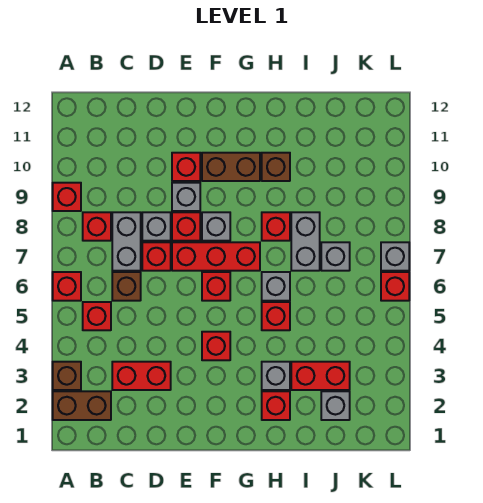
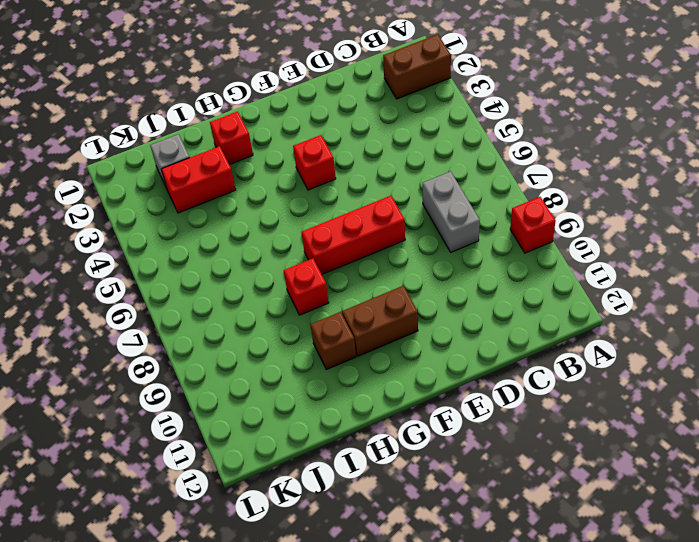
none -> brown 1x1 brick [53,362,81,390]
none -> red 1x1 brick [53,272,81,301]
none -> red 1x1 brick [83,302,111,330]
none -> red 1x1 brick [83,212,111,241]

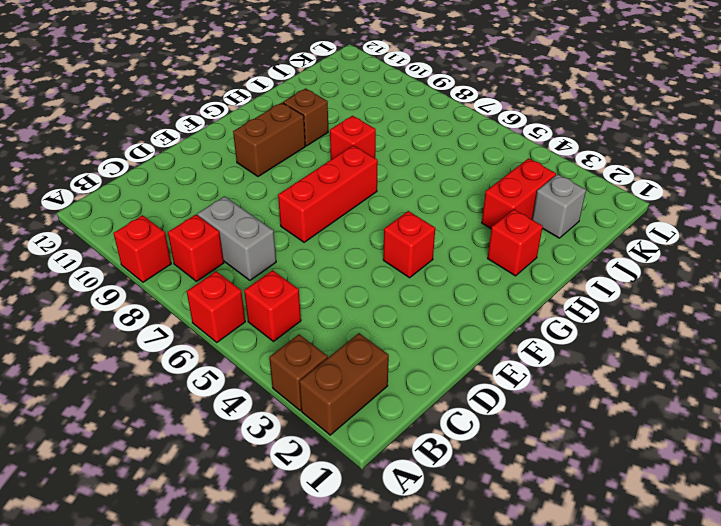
none -> red 1x2 brick [112,362,171,390]
none -> brown 1x1 brick [112,272,141,301]
none -> red 1x1 brick [142,242,171,271]
none -> grey 1x1 brick [142,212,171,241]

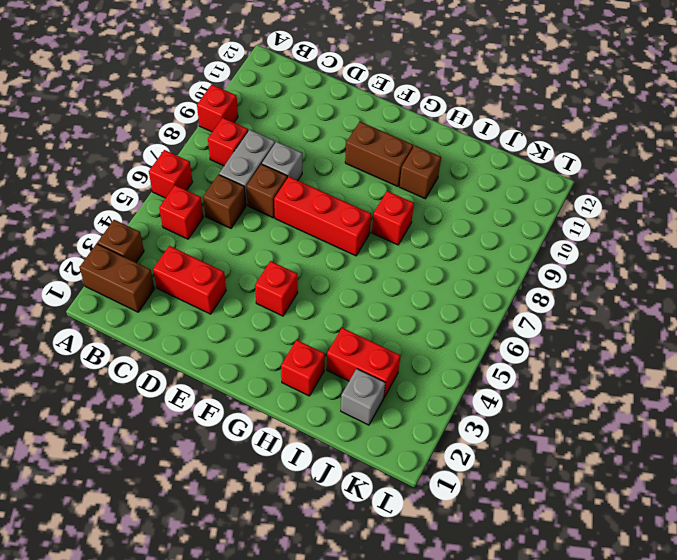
brown 1x1 brick [247,164,287,218] -> red 1x1 brick [142,242,171,271]
none -> red 1x1 brick [172,212,200,241]
none -> grey 1x1 brick [172,183,200,211]
none -> red 1x1 brick [172,153,200,181]
none -> red 1x1 brick [202,272,230,301]

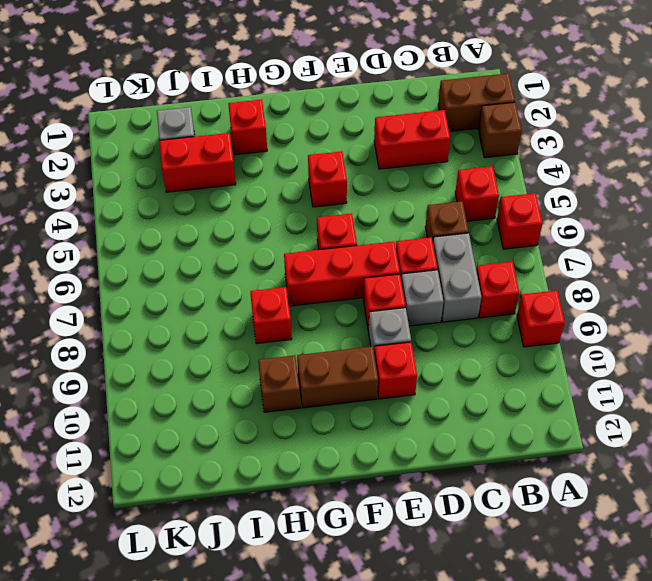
none -> grey 1x1 brick [202,212,230,241]
none -> grey 1x1 brick [262,362,290,390]
none -> red 1x1 brick [262,302,290,330]
none -> grey 1x1 brick [262,272,290,301]

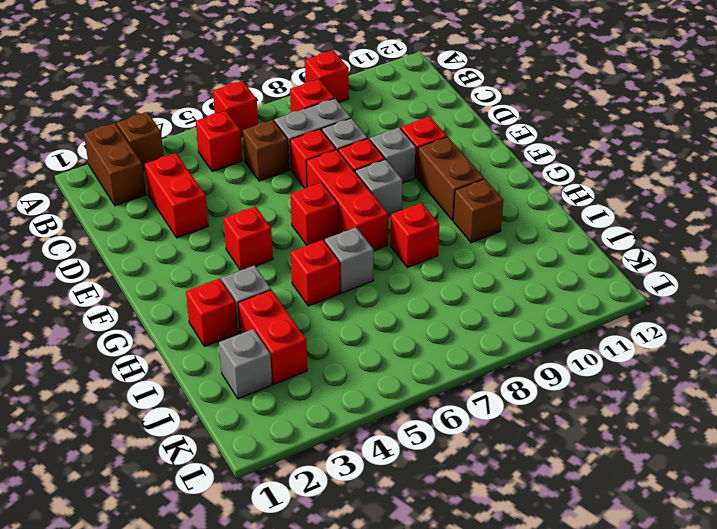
none -> grey 1x2 brick [291,212,320,271]
none -> grey 1x1 brick [321,242,350,271]
none -> red 1x1 brick [381,272,409,301]
none -> grey 1x1 brick [381,242,409,271]

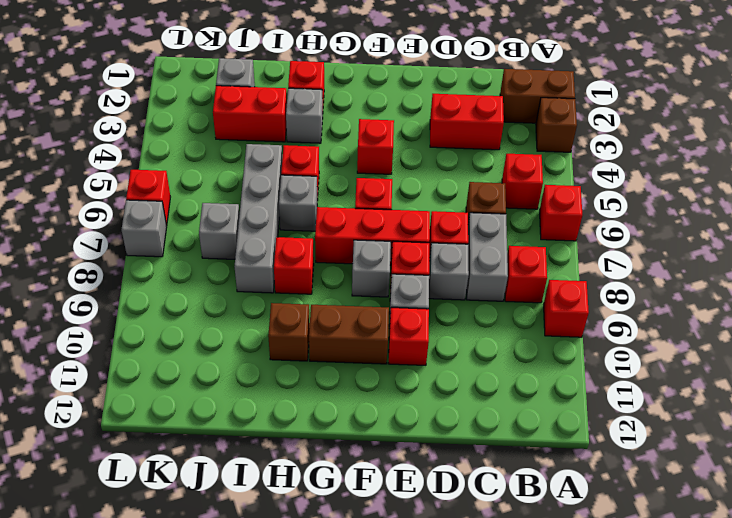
grey 1x4 brick [235,144,282,293] -> grey 1x2 brick [291,212,320,271]

